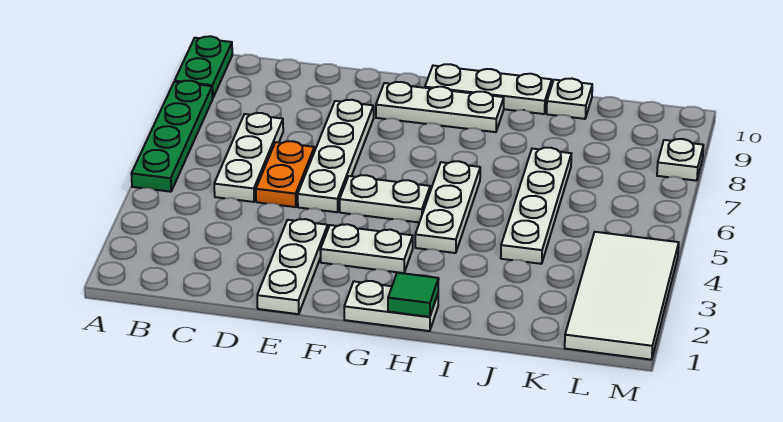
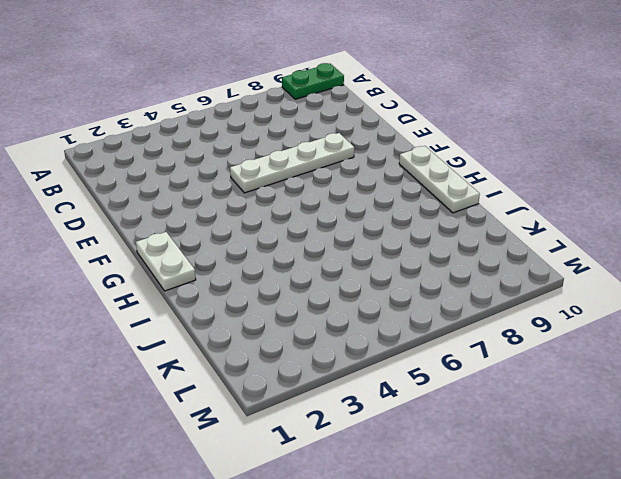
none -> green 1x4 plate [131,81,213,192]
none -> white 1x3 plate [214,113,283,202]
none -> orange 1x2 plate [256,141,314,207]

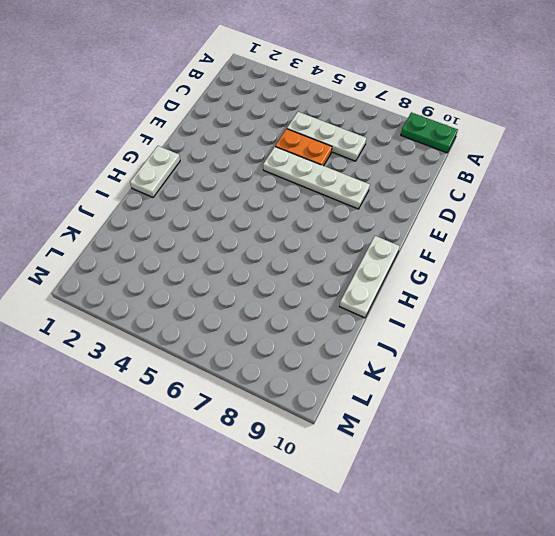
none -> green 1x4 plate [131,81,213,192]
none -> white 1x3 plate [257,219,328,314]
none -> white 1x2 plate [320,224,413,273]

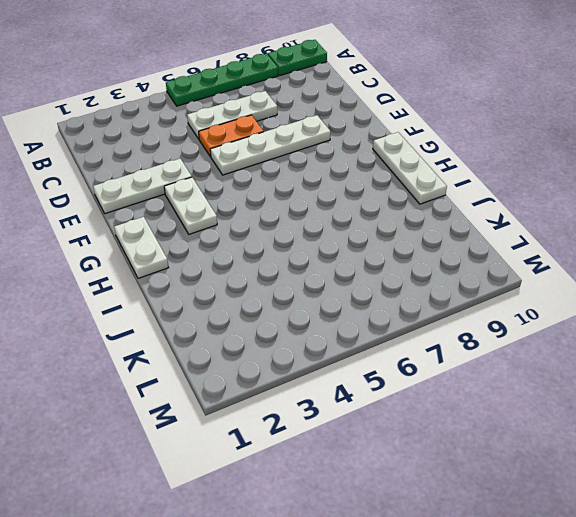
none -> white 1x2 plate [340,175,430,222]
none -> white 1x3 plate [376,82,504,132]
none -> white 1x3 plate [415,161,480,253]

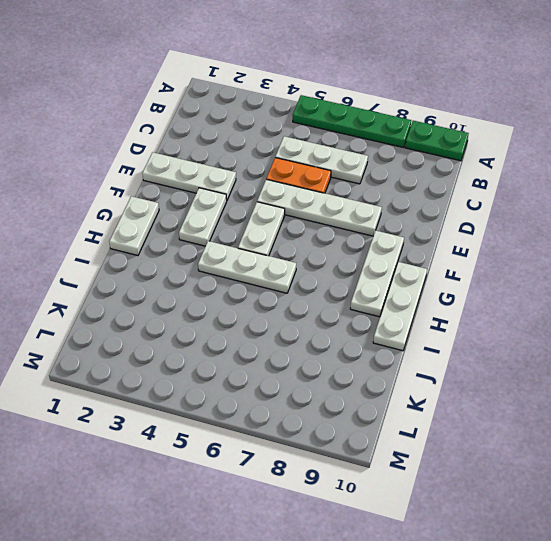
none -> white 1x4 plate [501,148,571,264]
none -> white 1x1 plate [547,79,592,119]
none -> white 2x4 tile [565,232,679,360]

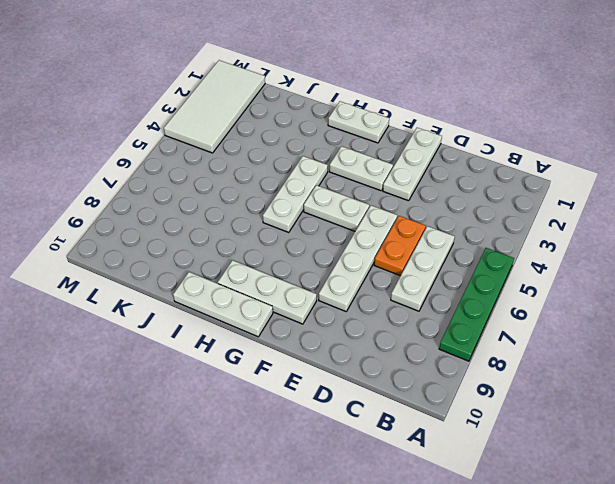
none -> green 1x2 plate [175,36,232,98]
none -> white 1x4 plate [501,148,571,264]
none -> white 1x1 plate [547,79,592,119]

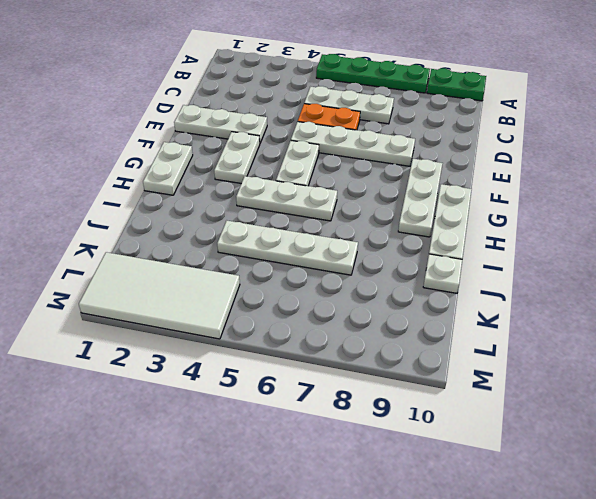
none -> white 1x1 plate [657,139,703,181]
none -> green 1x1 tile [388,273,439,317]

